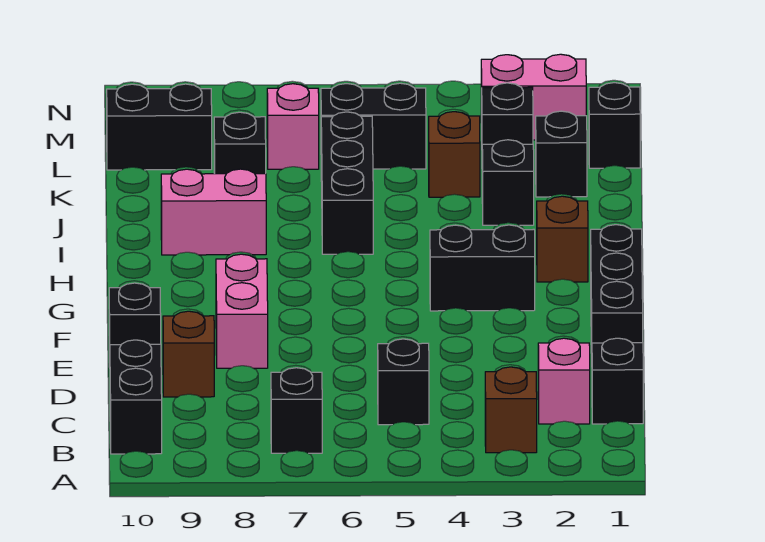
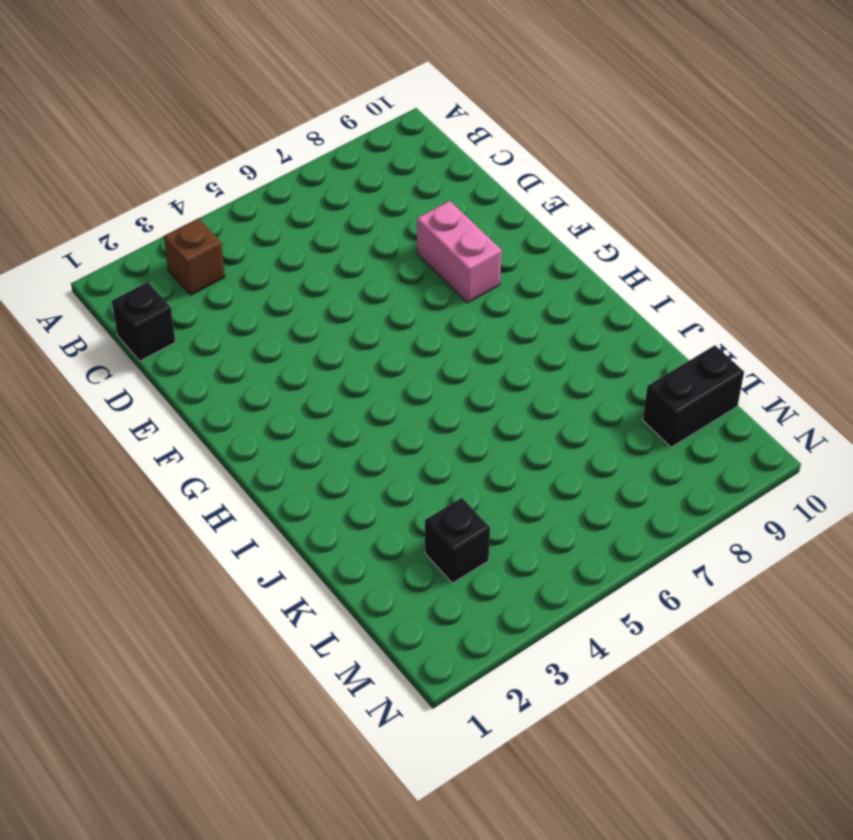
none -> black 1x1 brick [271,368,322,453]
none -> black 1x2 brick [110,340,162,454]
none -> pink 1x1 brick [538,338,590,424]

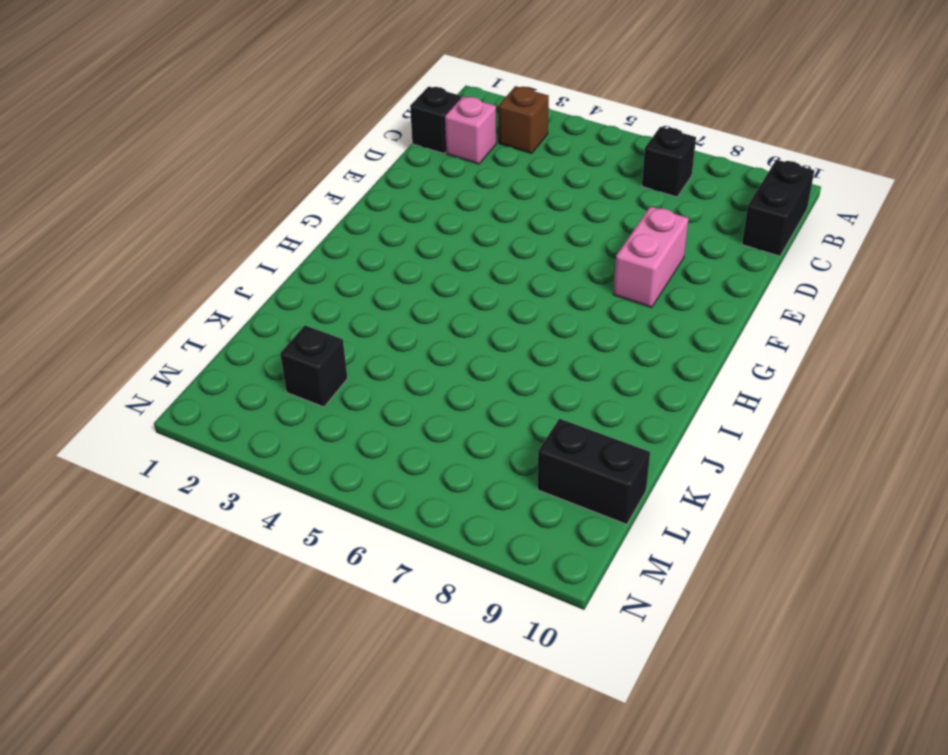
none -> black 1x1 brick [378,339,429,425]
none -> brown 1x1 brick [163,311,214,397]
none -> black 1x3 brick [591,225,643,353]

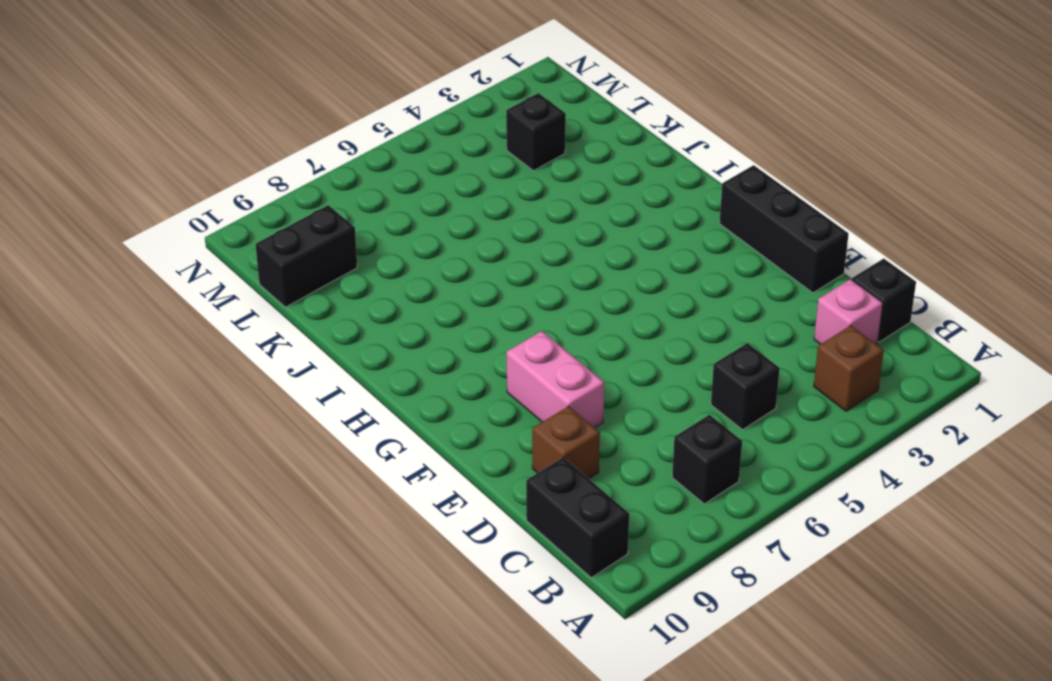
none -> black 1x1 brick [109,283,161,367]
none -> black 1x2 brick [430,225,535,311]
none -> brown 1x1 brick [537,196,588,282]

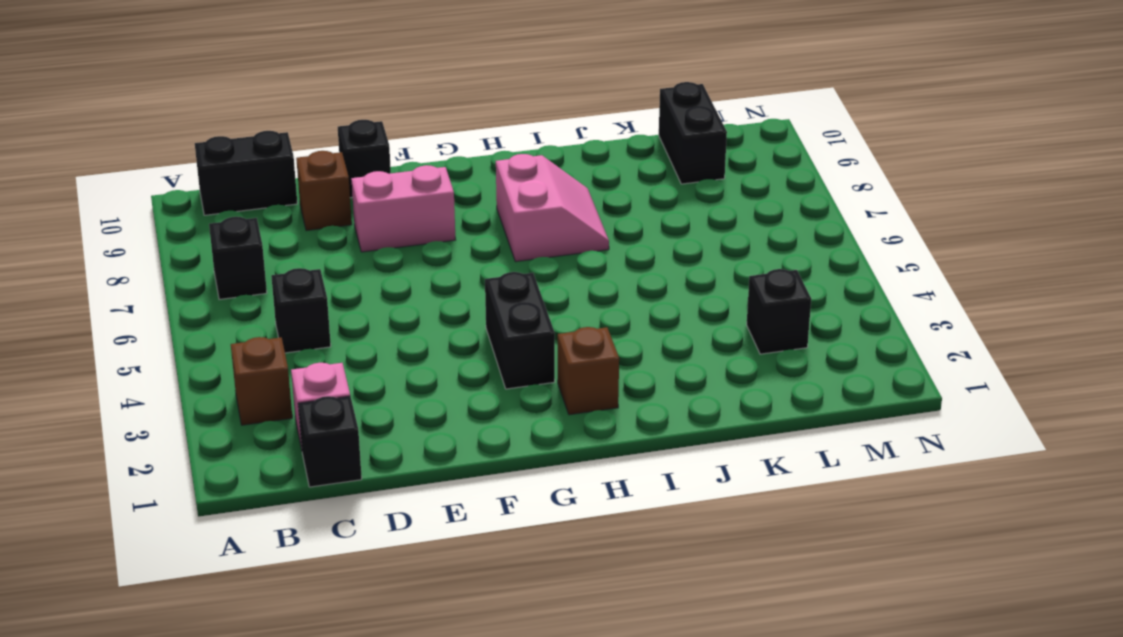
pink 2x2 slope [496,154,609,262] -> pink 1x2 brick [161,169,266,255]
none -> black 1x3 brick [591,225,643,353]
none -> black 1x3 brick [321,112,373,254]
none -> black 1x1 brick [482,140,534,225]

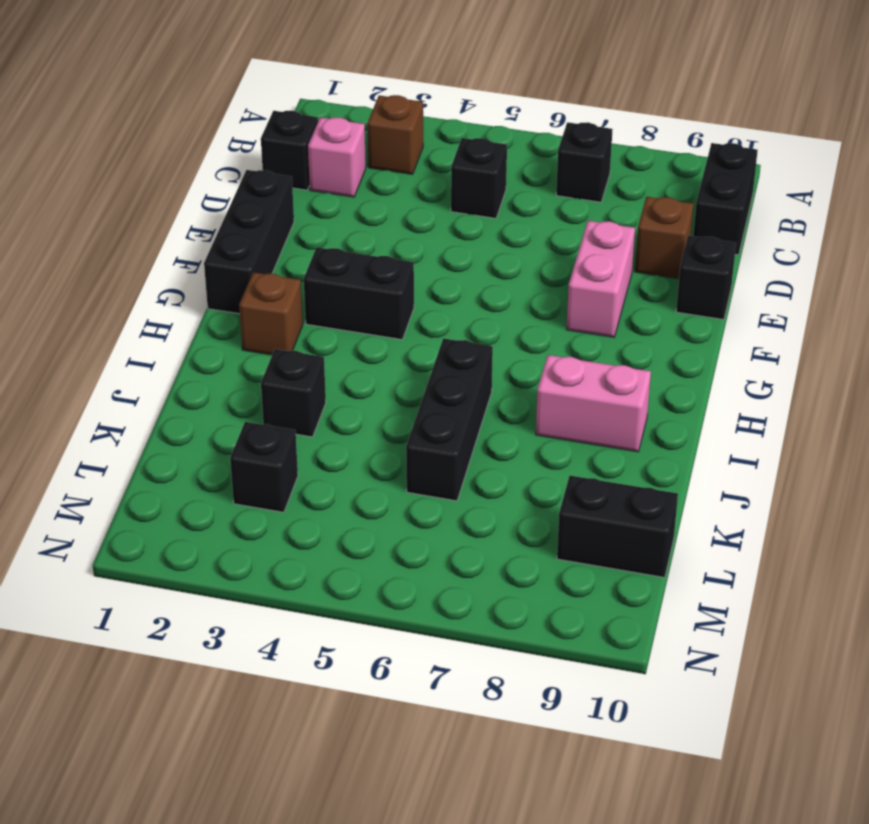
none -> black 1x1 brick [536,111,587,197]
none -> brown 1x1 brick [429,112,480,197]
none -> black 1x1 brick [214,112,266,174]

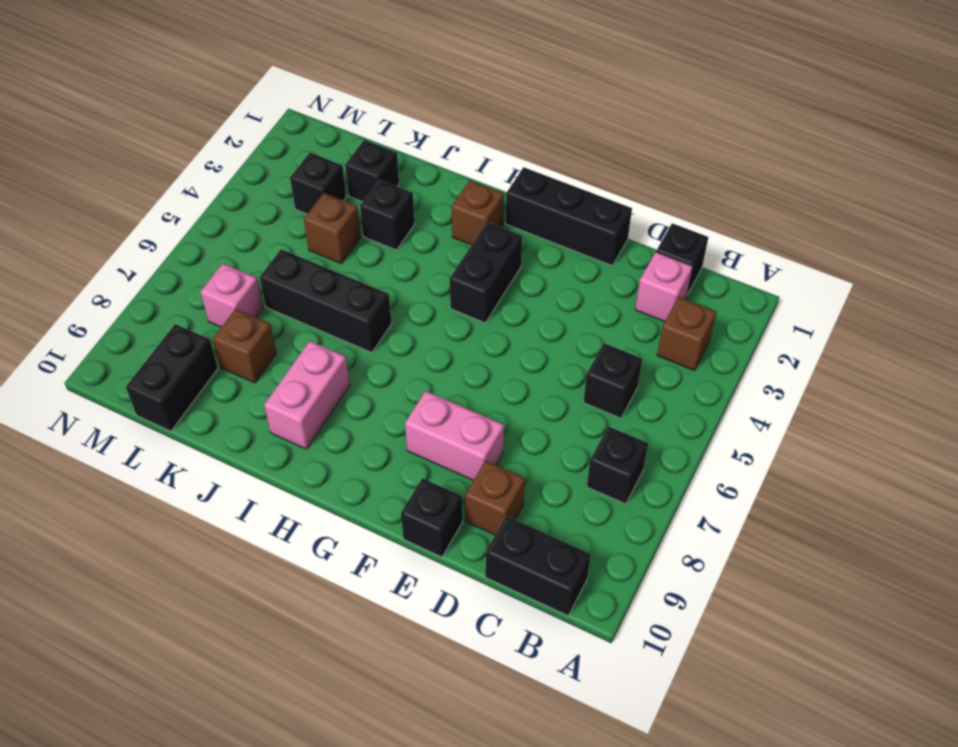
brown 1x1 brick [213,309,277,383] -> black 1x1 brick [214,112,266,174]
none -> black 1x1 brick [589,83,640,168]
none -> black 1x2 brick [321,83,426,169]
none -> pink 1x2 brick [481,54,586,140]

